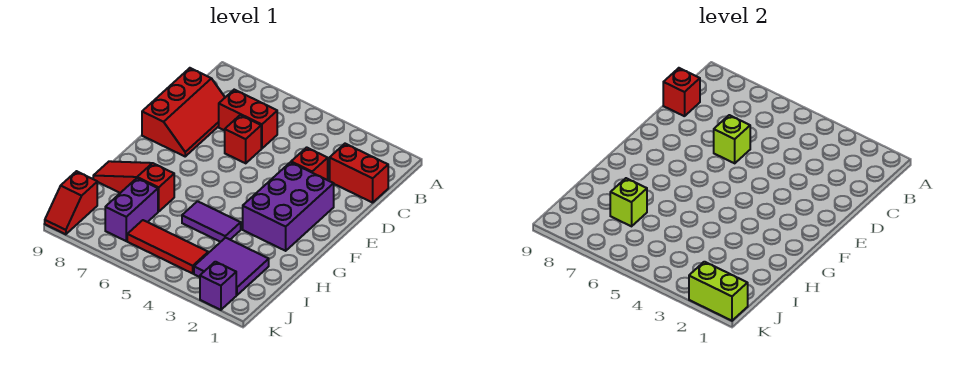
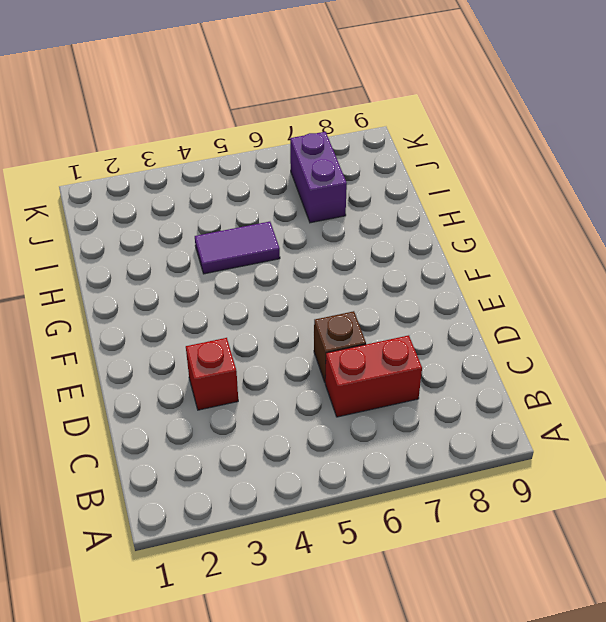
brown 1x1 brick [314,311,366,382] -> red 1x1 brick [225,115,261,163]
none -> red 1x2 brick [330,144,388,203]
none -> red 2x3 slope [142,68,225,156]
none -> purple 2x3 brick [243,162,334,251]

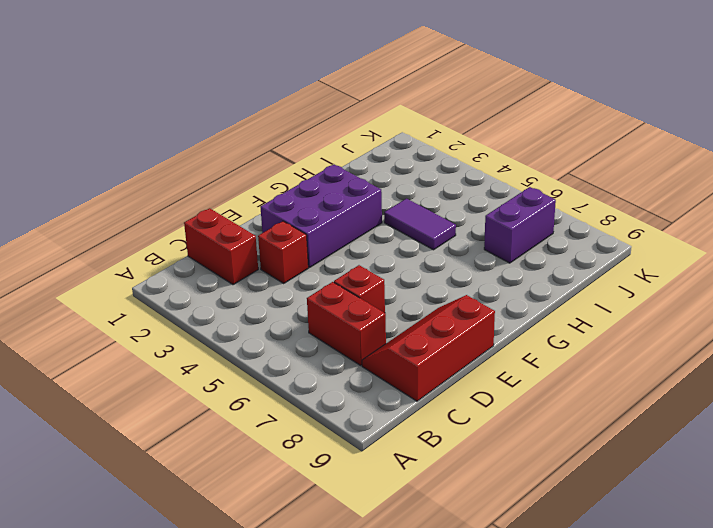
none -> red 1x3 slope [93,161,174,212]
none -> purple 2x2 tile [194,238,269,295]
none -> red 1x3 tile [127,220,208,273]

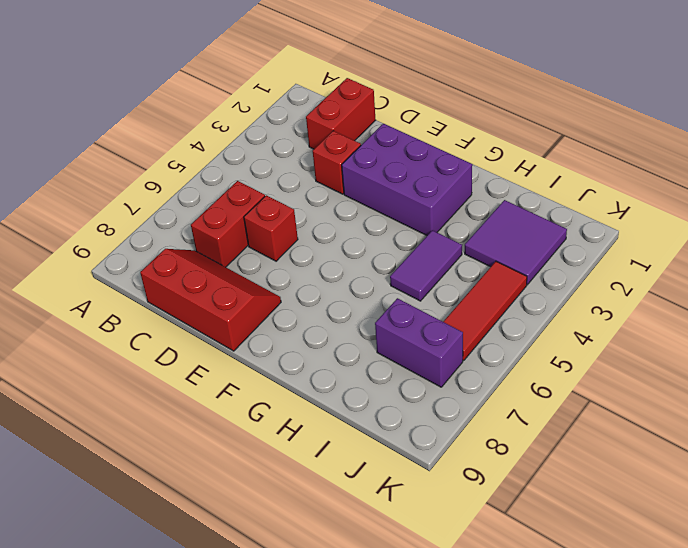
none -> red 1x3 slope [93,161,174,212]
none -> red 1x2 slope [45,171,97,234]
none -> purple 1x1 brick [200,262,236,310]

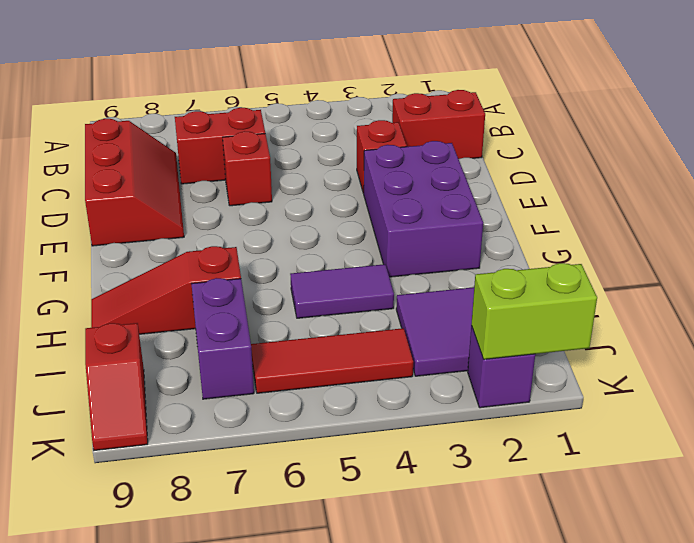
none -> red 1x1 brick [663,68,700,116]
none -> lime 1x1 brick [714,115,750,163]
none -> lime 1x1 brick [610,178,647,226]

